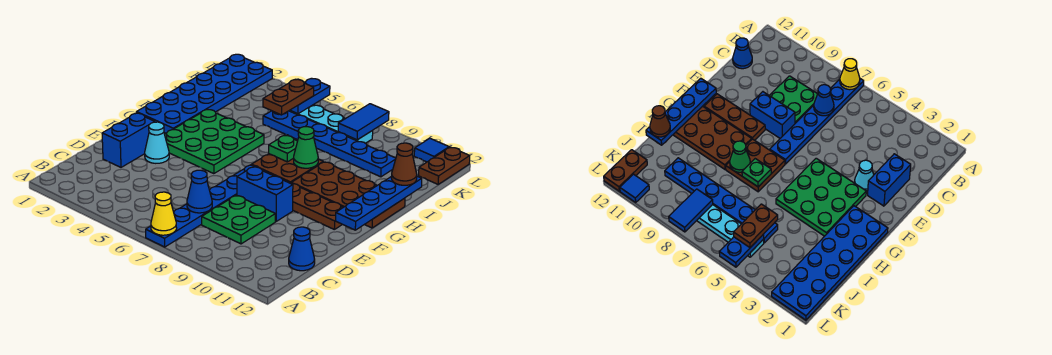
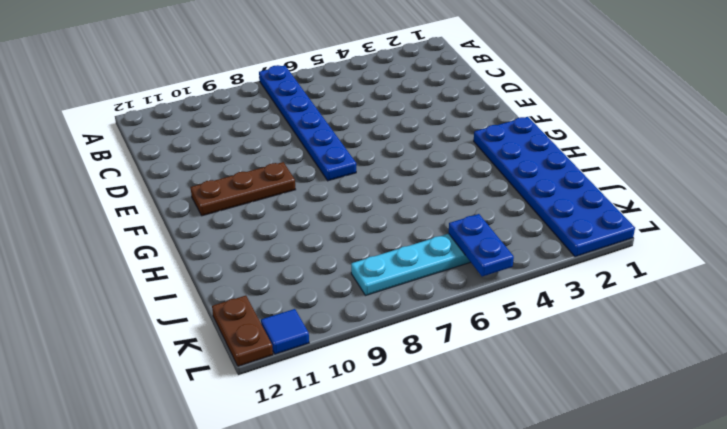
none -> green 2x2 plate [202,195,275,244]
none -> blue 1x1 cone [289,227,315,271]
none -> blue 1x2 brick [102,113,154,167]

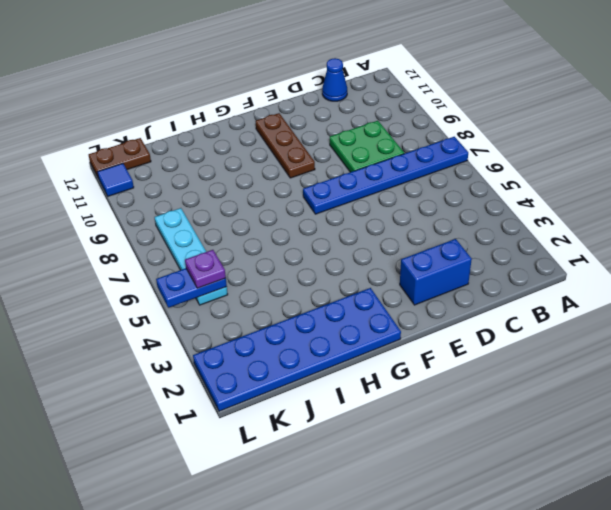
purple 1x1 plate [185,250,226,288] -> brown 1x2 plate [263,80,314,115]
none -> cyan 1x1 cone [145,122,169,163]
none -> blue 1x2 brick [237,167,293,221]
none -> green 3x3 plate [165,109,264,174]

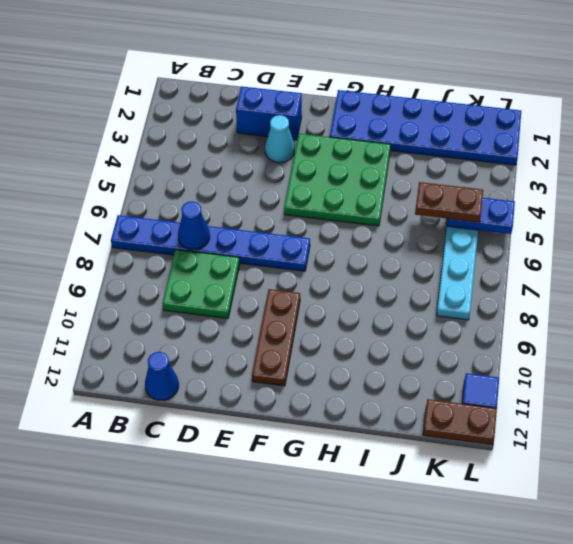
none -> blue 1x2 brick [237,167,293,221]
none -> brown 2x2 plate [252,154,323,183]
none -> brown 2x4 plate [292,162,405,228]

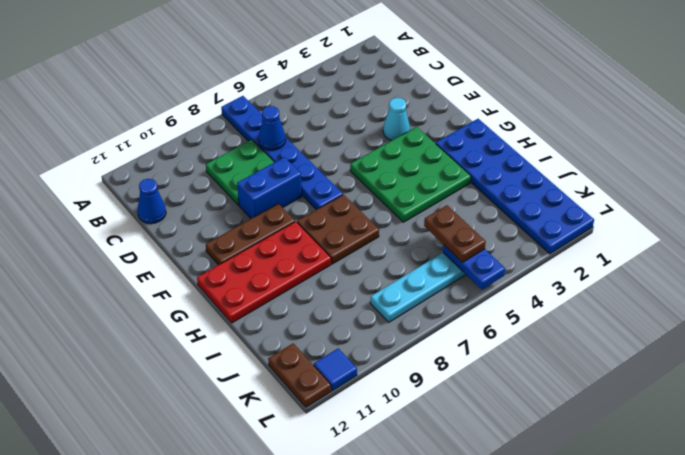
red 2x4 plate [197,222,331,323] -> brown 2x4 plate [292,162,405,228]
none -> blue 1x2 brick [102,113,154,167]
none -> blue 1x6 plate [263,111,396,177]
none -> yellow 1x1 cone [151,192,177,235]

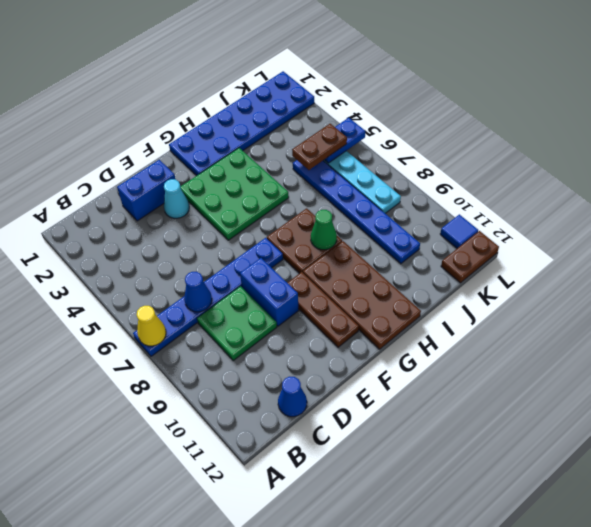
none -> blue 1x4 plate [336,176,422,230]
none -> green 1x1 plate [269,135,297,162]
none -> blue 1x2 tile [338,104,389,140]

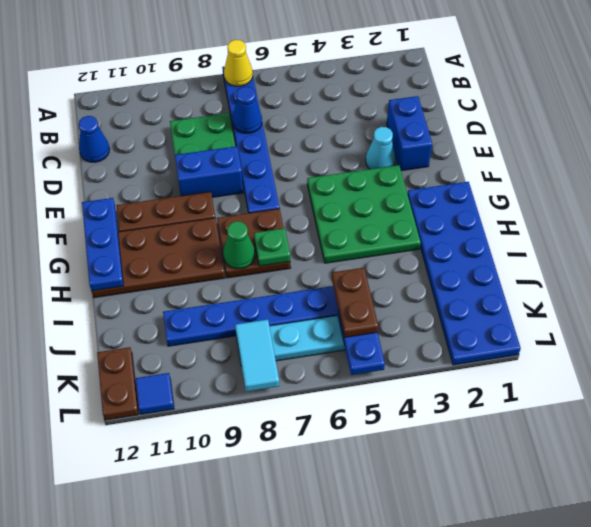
blue 1x3 plate [82,198,124,291] -> blue 1x4 plate [336,176,422,230]
cyan 1x2 tile [235,320,279,392] -> blue 1x2 tile [338,104,389,140]
none -> brown 1x1 cone [392,143,417,185]

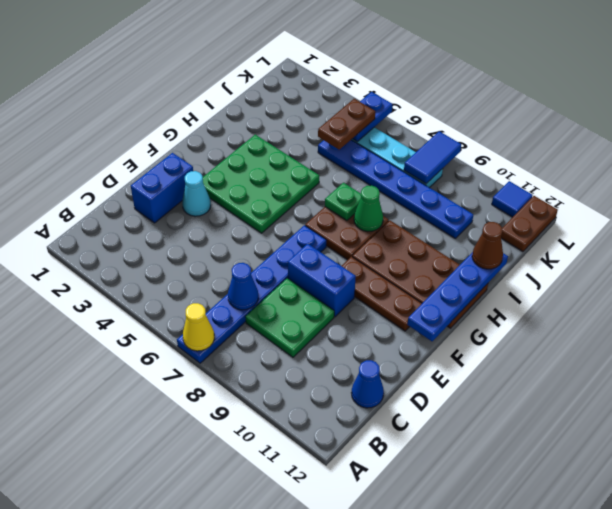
none -> blue 2x6 plate [137,54,272,133]

